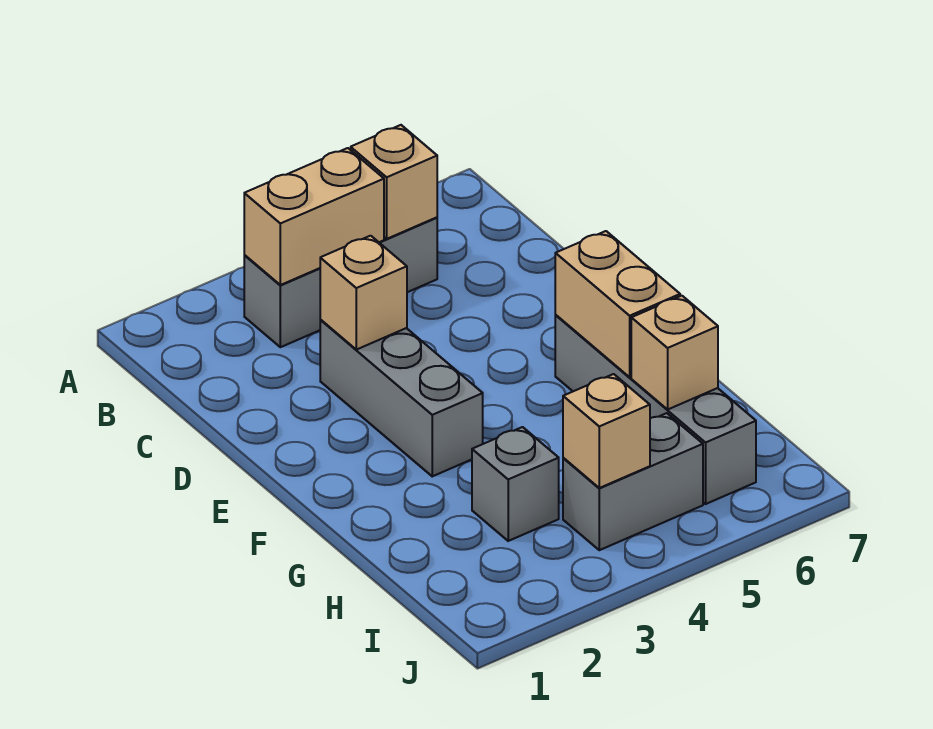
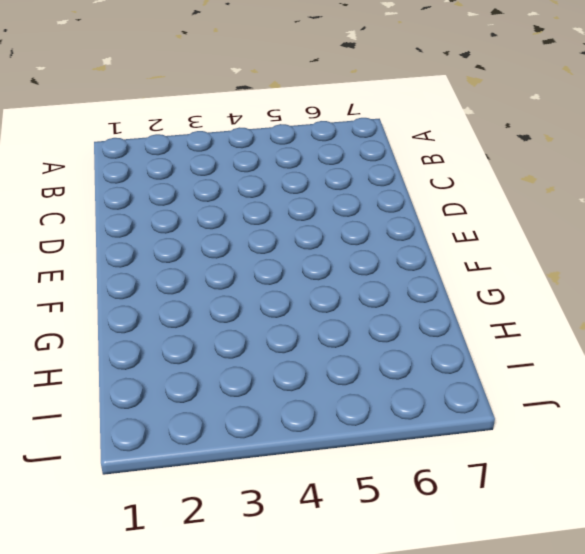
none -> grey 1x3 brick [244,217,437,347]
none -> grey 1x3 brick [320,320,483,476]

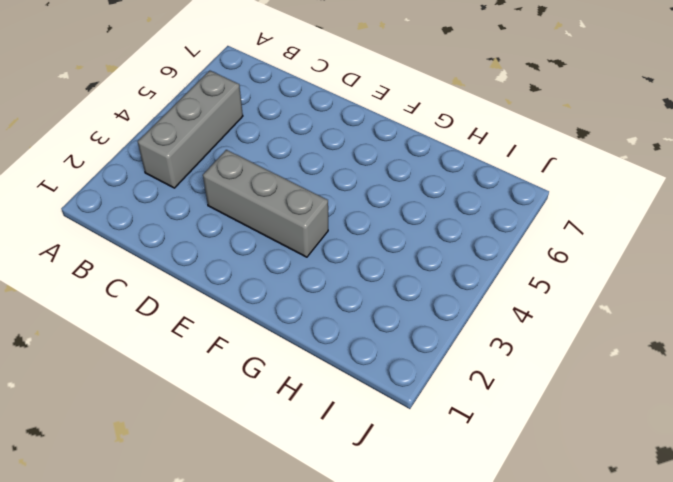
none -> grey 1x4 brick [555,315,756,504]
none -> grey 1x1 brick [472,427,559,541]

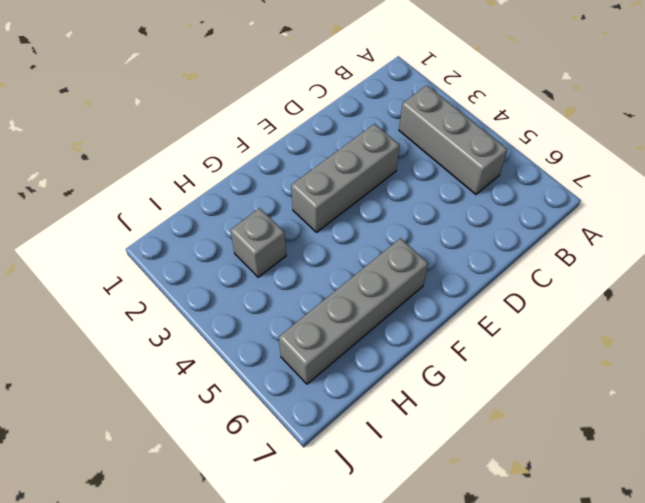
none -> grey 1x2 brick [563,413,703,550]
none -> tan 1x2 brick [244,148,384,285]

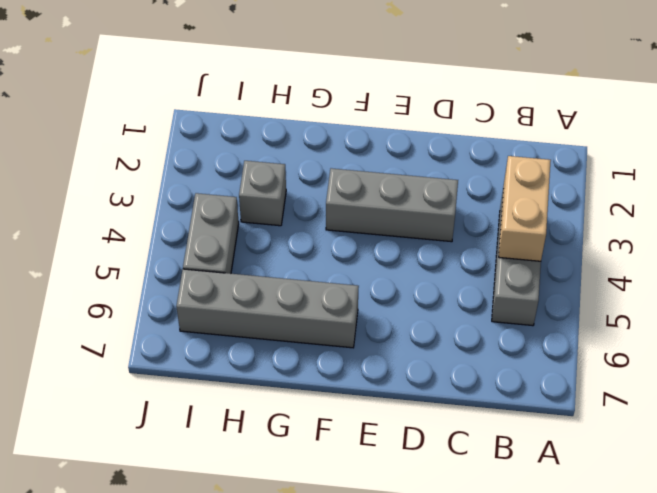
none -> tan 1x1 brick [351,125,437,239]
none -> tan 1x1 brick [320,236,407,350]

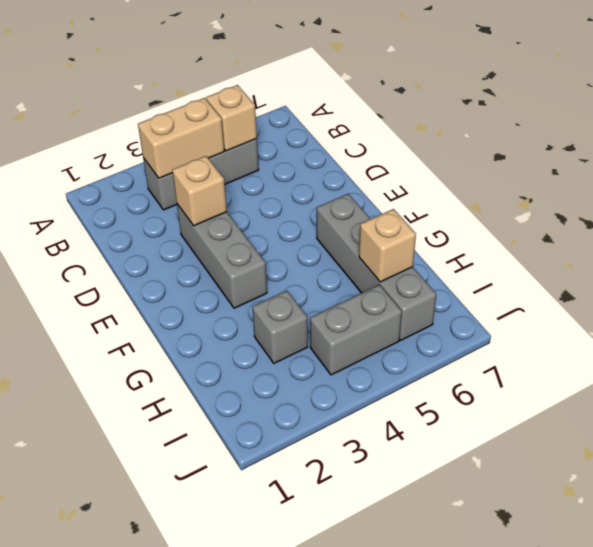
none -> tan 1x2 brick [555,231,680,377]
none -> tan 1x1 brick [563,374,650,488]

